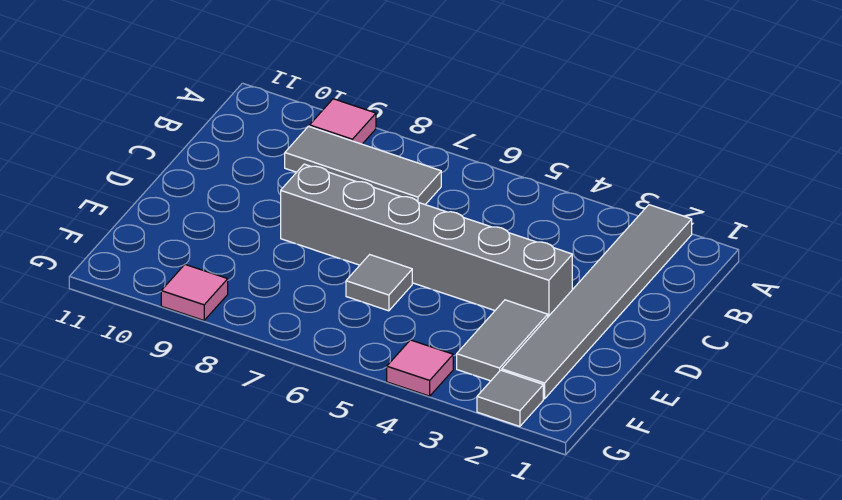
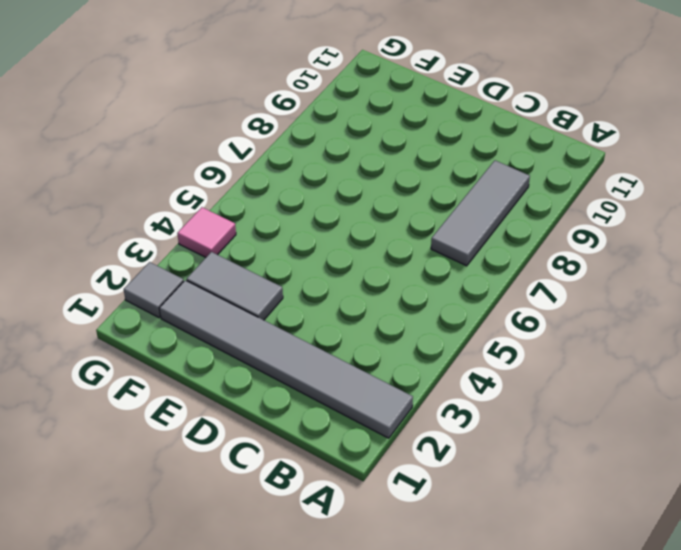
none -> pink 1x1 tile [310,99,376,144]
none -> grey 1x6 brick [281,164,572,317]

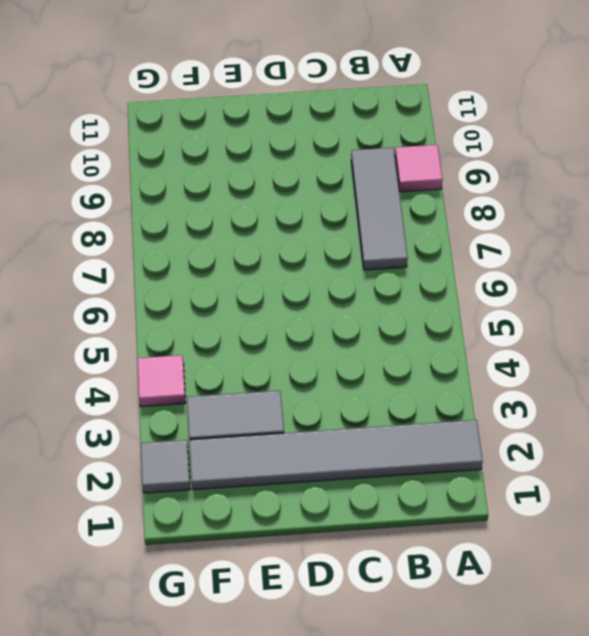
none -> grey 1x6 brick [281,164,572,317]
none -> grey 1x1 tile [346,255,412,311]

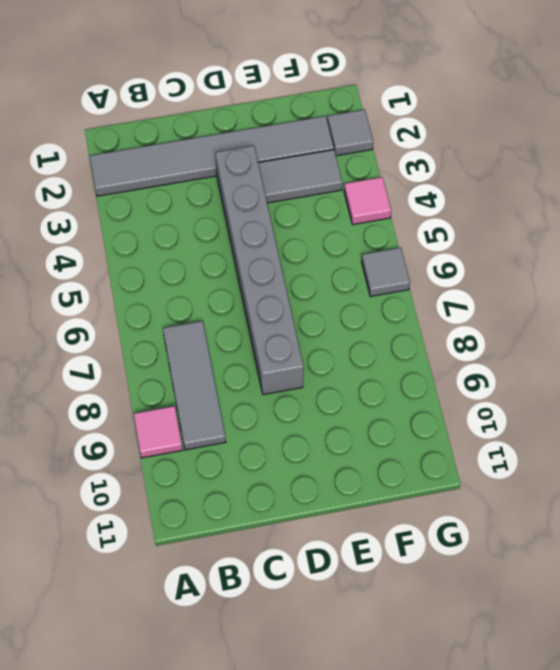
grey 1x1 tile [362,248,410,296] -> grey 1x1 tile moved to [346,255,412,311]
none -> pink 1x1 tile [161,265,228,321]

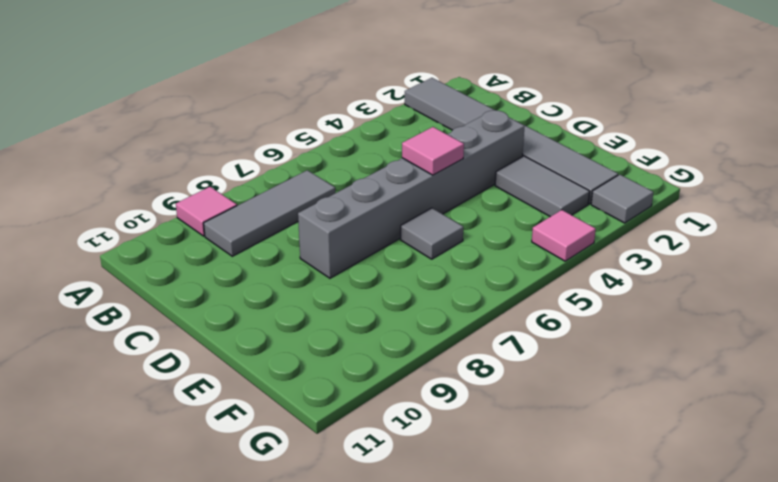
pink 1x1 tile [402,127,464,175] -> pink 1x1 tile moved to [161,265,228,321]

